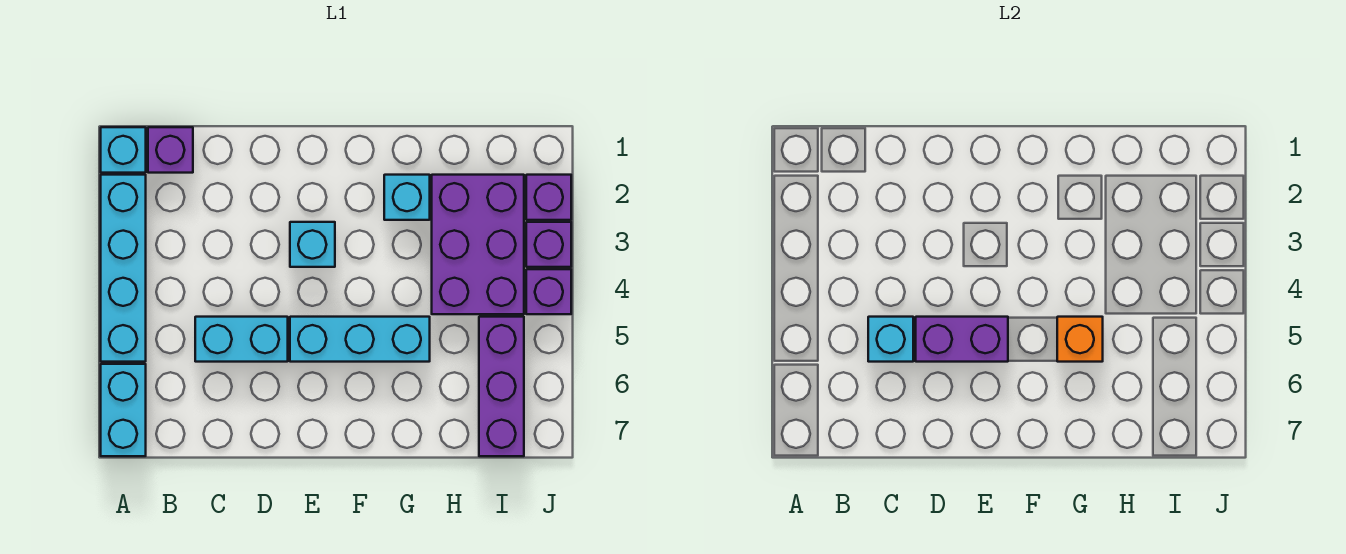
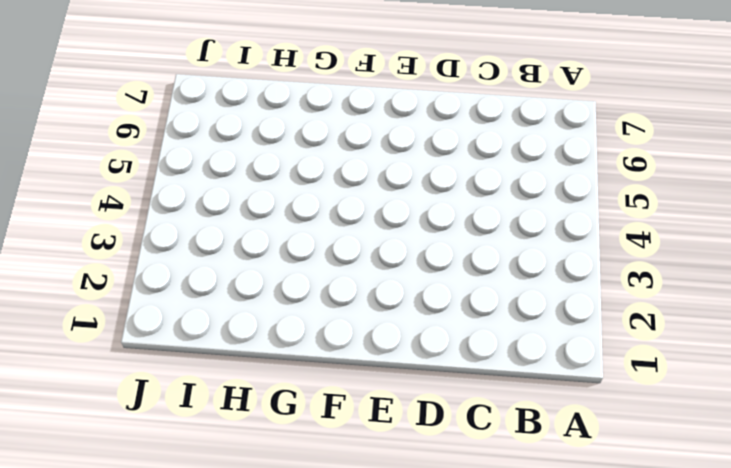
none -> cyan 1x1 brick [101,127,146,173]
none -> cyan 1x4 brick [101,175,146,362]
none -> cyan 1x2 brick [101,364,146,456]

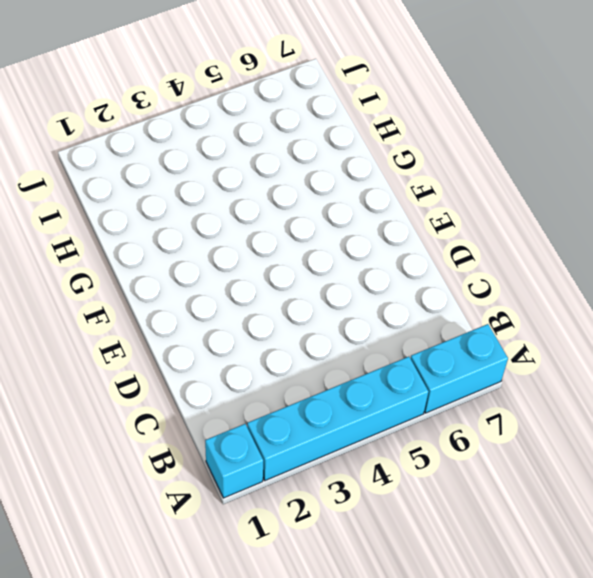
none -> purple 1x1 brick [148,127,193,173]
none -> cyan 1x2 brick [195,317,288,362]
none -> cyan 1x1 brick [290,222,335,267]

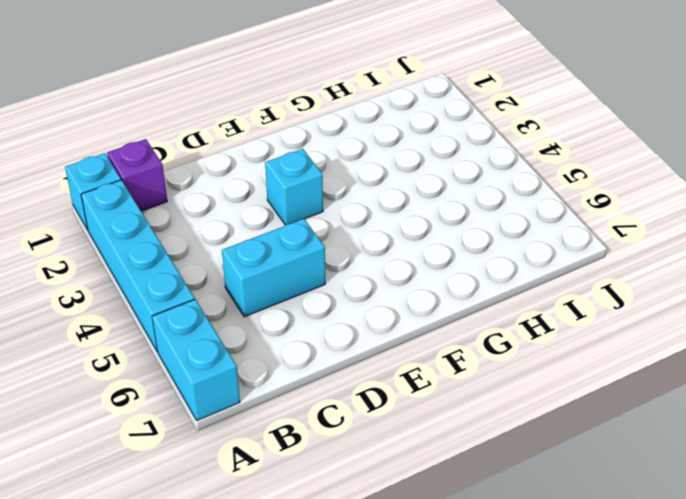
none -> cyan 1x3 brick [290,317,430,362]
none -> cyan 1x1 brick [384,175,430,220]
none -> purple 2x3 brick [432,175,524,314]

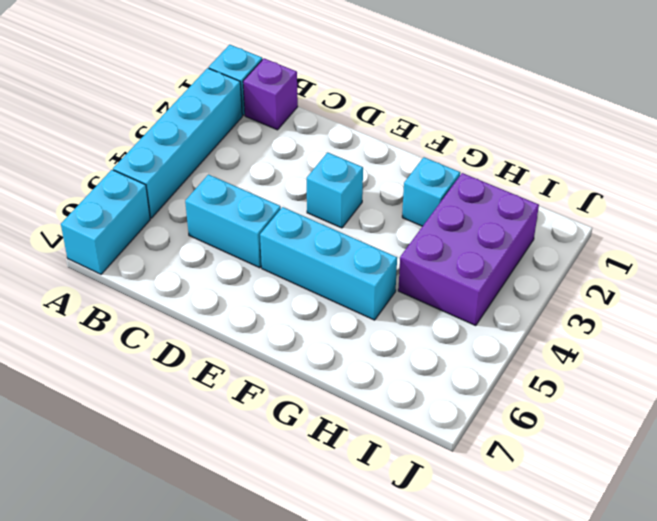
none -> purple 1x3 brick [479,317,524,456]
none -> purple 1x1 brick [526,175,571,220]
none -> purple 1x1 brick [526,222,571,267]

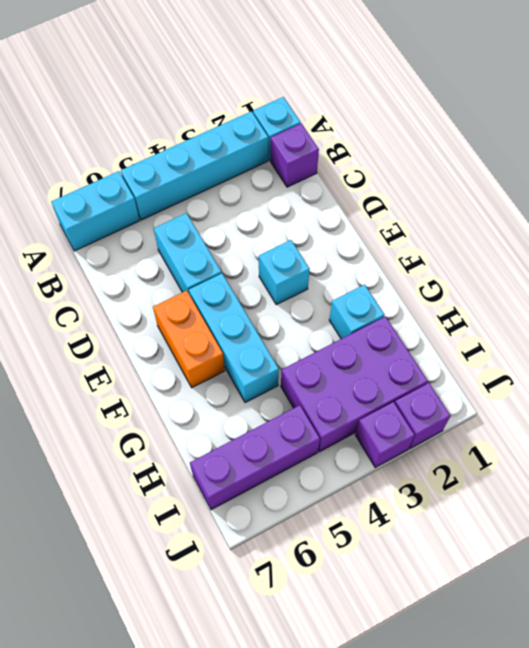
orange 1x2 brick [153,291,225,388] -> none
none -> purple 1x1 brick [526,269,571,314]
none -> cyan 1x1 brick [868,317,913,362]
none -> purple 1x2 brick [916,317,1008,362]

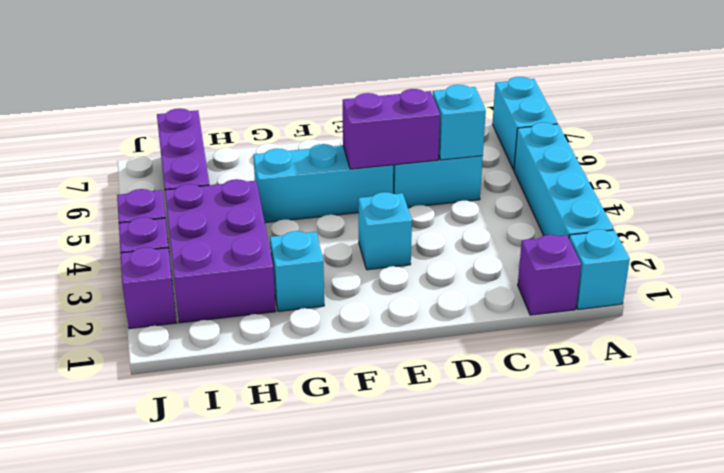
none -> orange 1x1 brick [1057,317,1103,362]

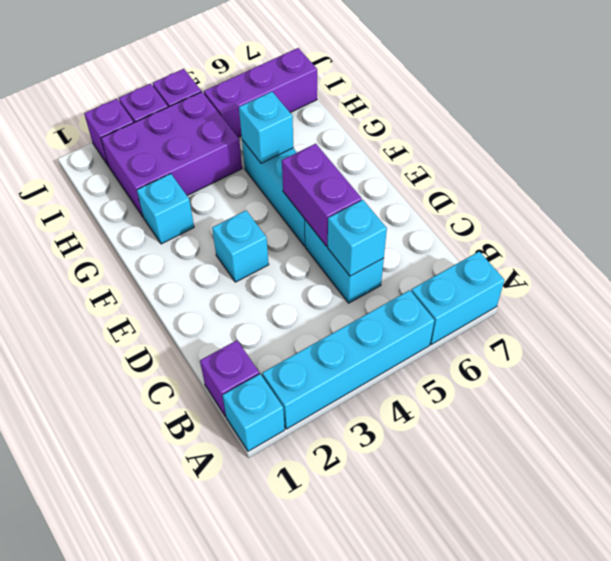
cyan 1x1 brick [239,92,293,163] -> orange 1x1 brick [1057,317,1103,362]

